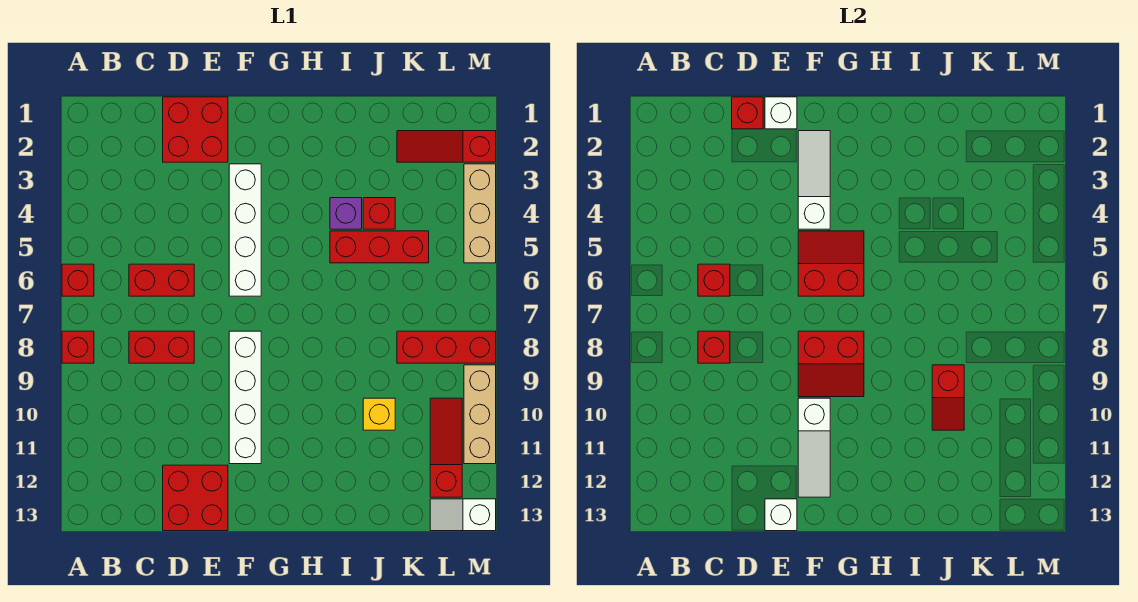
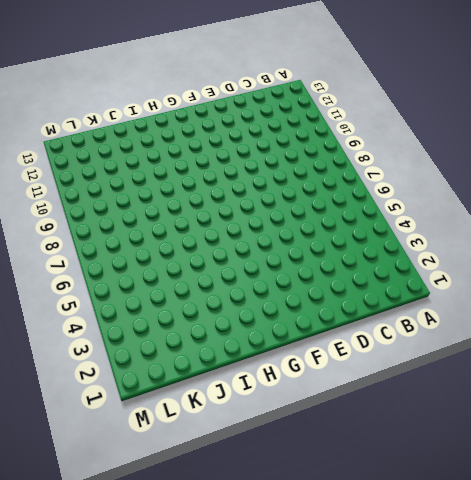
none -> red 1x1 brick [62,264,94,296]
none -> red 1x1 brick [62,331,94,363]
none -> red 1x2 brick [129,264,194,296]

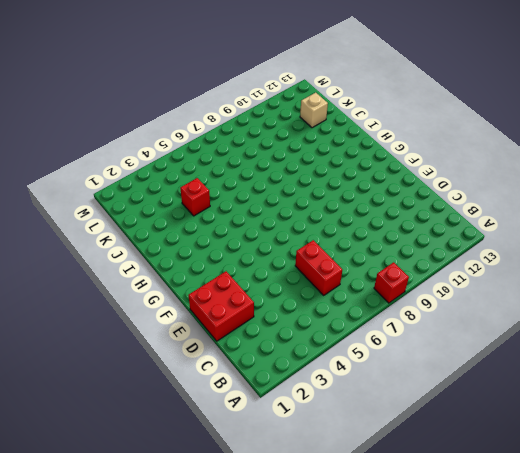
tan 1x1 brick [300,92,328,128] -> none
none -> red 1x1 brick [62,264,94,296]
none -> red 1x2 brick [129,331,194,363]
none -> red 2x2 brick [163,465,228,531]

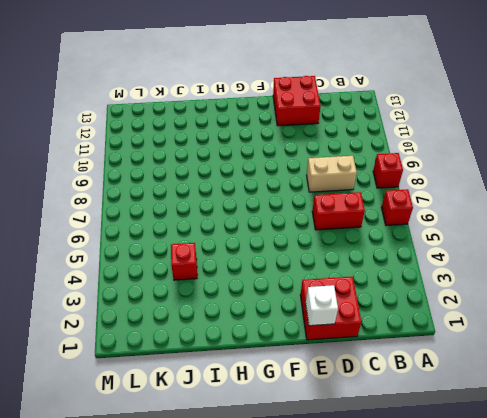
tan 1x2 brick [307,156,357,192] -> red 1x2 brick [129,331,194,363]
none -> white 1x4 brick [229,164,261,296]
none -> white 1x4 brick [229,331,261,464]
none -> purple 1x1 brick [330,198,362,229]

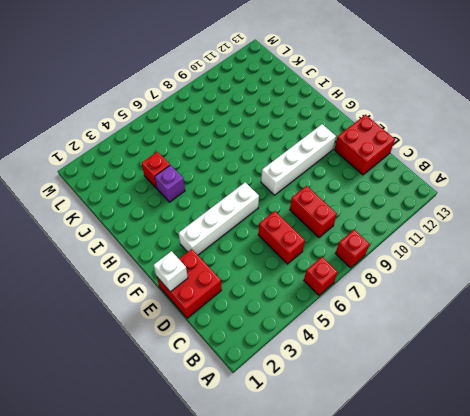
none -> red 1x3 brick [330,231,429,263]
none -> yellow 1x1 brick [363,398,395,430]
none -> red 1x3 slope [397,131,496,162]

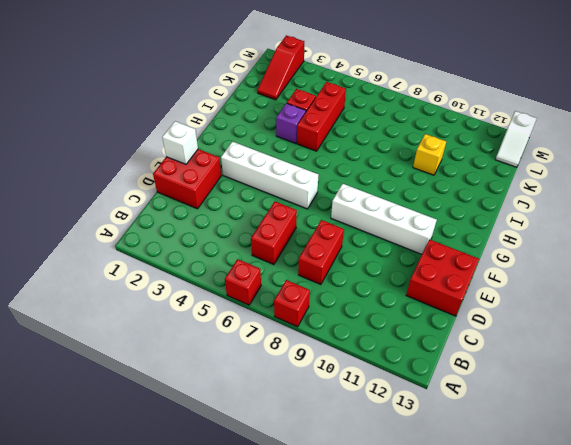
none -> red 1x3 brick [397,331,496,363]
none -> red 1x3 slope [430,398,462,497]
none -> tan 1x3 brick [464,164,496,263]

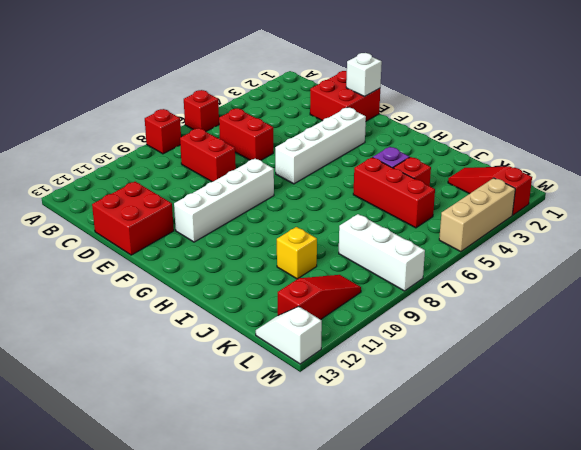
white 1x3 brick [339,214,425,291] -> red 1x3 brick [397,331,496,363]
none -> tan 1x3 brick [464,365,496,464]
none -> red 1x1 brick [698,264,730,296]
none -> red 1x1 brick [698,331,730,363]

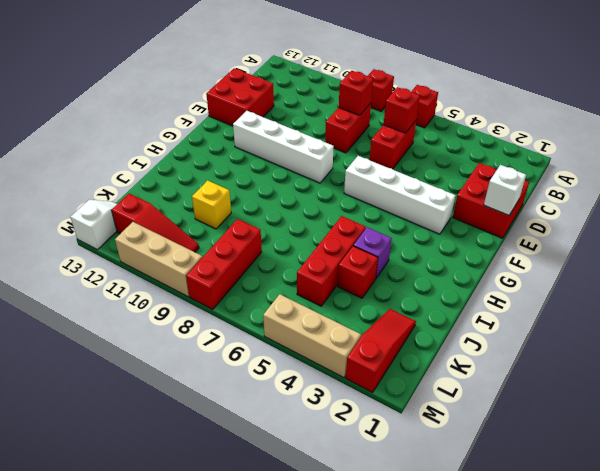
none -> red 1x1 brick [732,97,763,129]
none -> white 1x1 brick [765,499,797,531]
none -> white 1x3 slope [798,131,830,229]

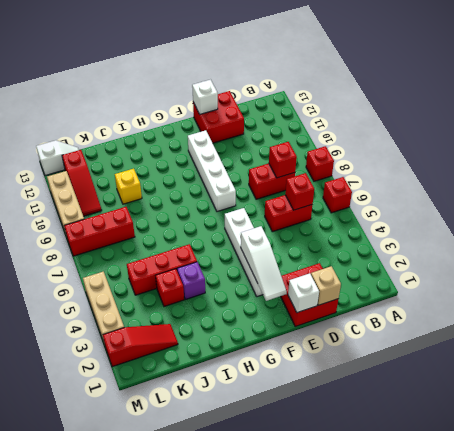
tan 1x1 brick [311,266,341,305] -> red 1x1 brick [732,97,763,129]
none -> red 2x2 slope [798,231,864,296]
none -> red 2x2 slope [798,331,864,397]
none -> white 1x3 slope [798,398,830,497]

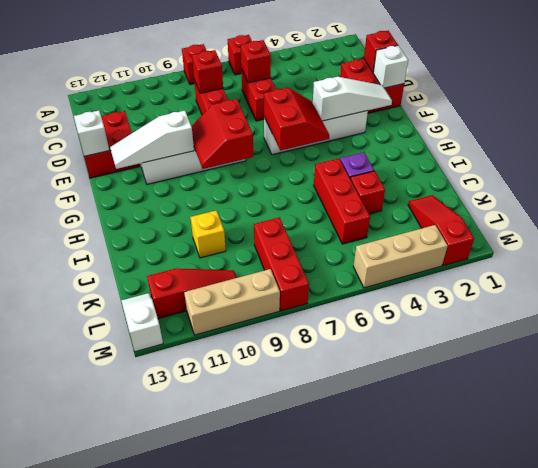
none -> red 1x2 slope [932,365,964,430]

